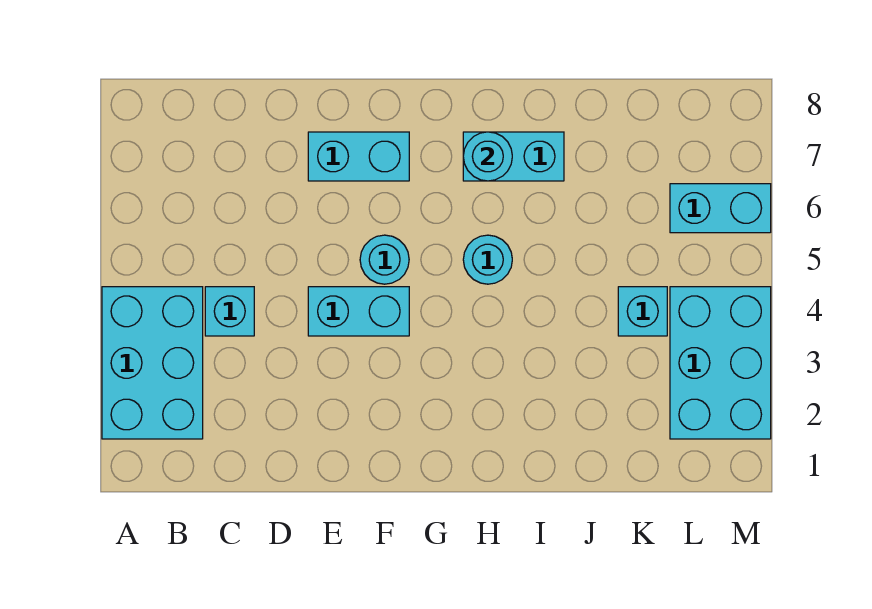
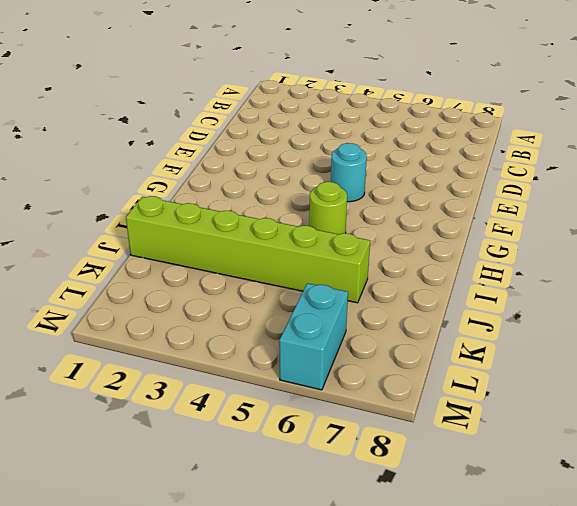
lime 1x1 round brick [309,182,347,234] -> cyan 1x1 round brick [463,235,512,284]
lime 1x6 brick [126,196,370,303] -> none
none -> cyan 2x3 brick [102,287,203,439]
none -> cyan 1x1 brick [205,287,254,336]

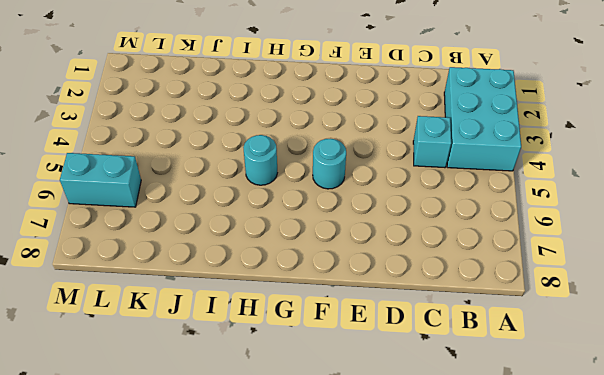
none -> cyan 1x2 brick [308,287,409,336]
none -> cyan 1x2 brick [308,132,409,181]

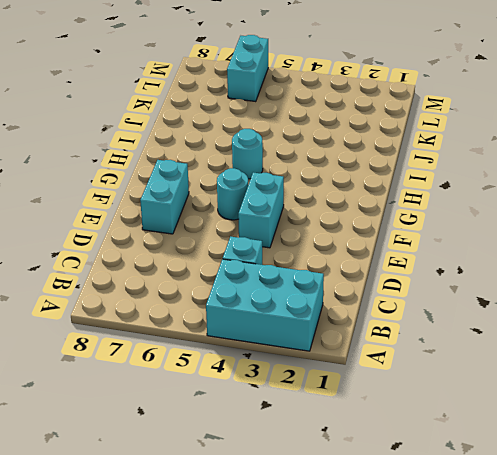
none -> cyan 1x2 brick [463,132,564,181]
none -> cyan 1x1 brick [618,287,667,336]

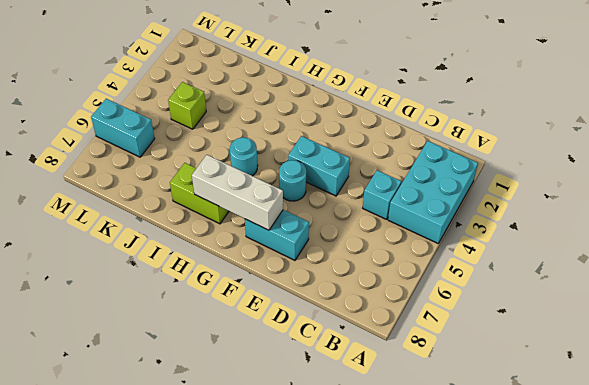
white 1x3 brick [192,155,283,230] -> cyan 1x1 round brick [463,132,512,181]
lime 1x2 brick [170,163,229,224] -> cyan 1x2 brick [463,132,564,181]
lime 1x1 brick [168,82,206,129] -> cyan 1x1 brick [618,287,667,336]
none -> cyan 2x3 brick [670,287,771,439]

